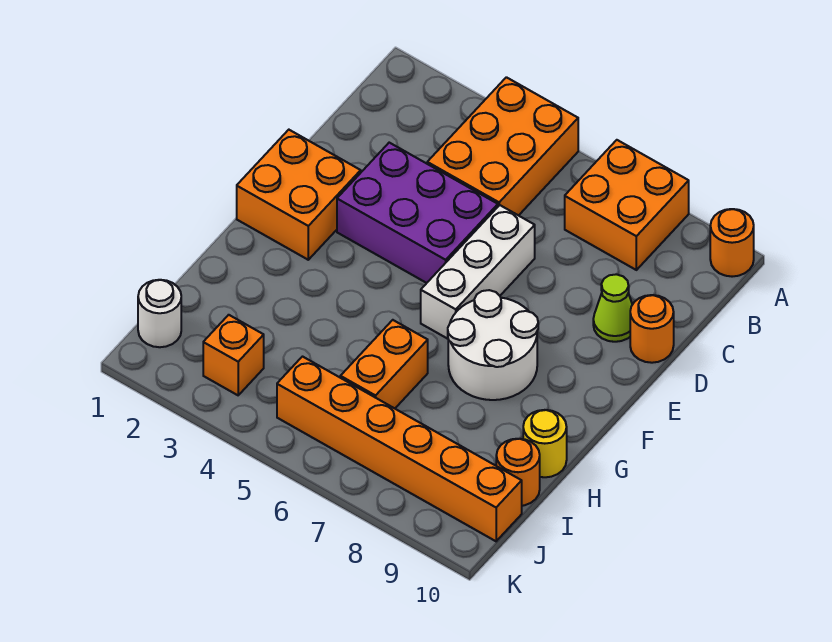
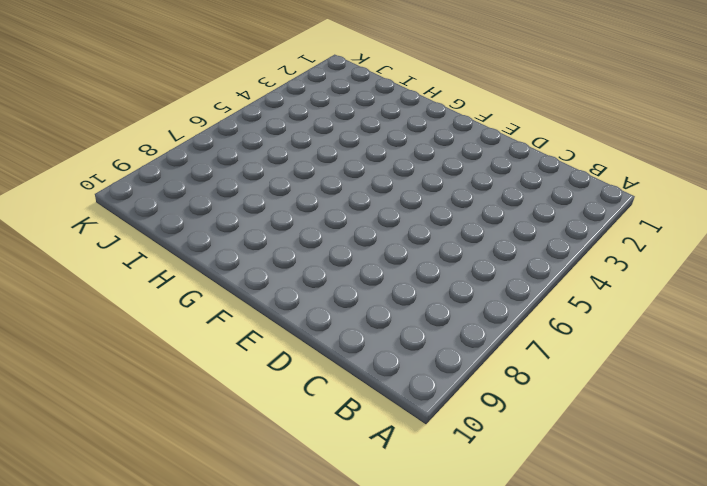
none -> orange 2x3 brick [427,77,578,216]
none -> orange 2x2 brick [565,140,689,270]
none -> orange 1x1 round brick [710,209,754,277]

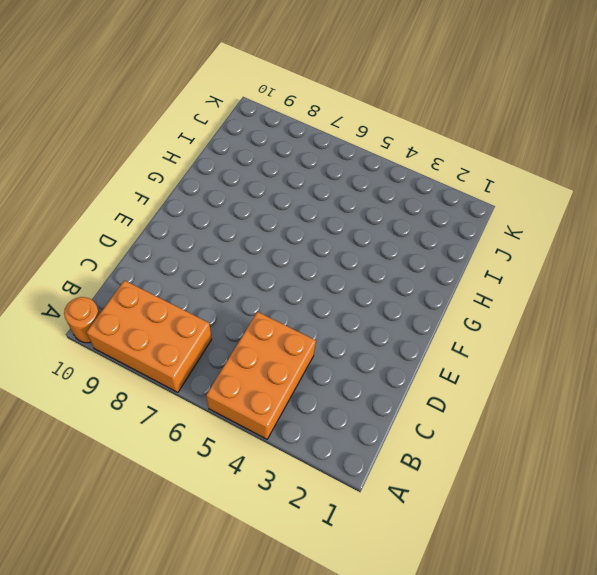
orange 2x3 brick [86,280,212,392] -> orange 2x2 brick [565,140,689,270]
none -> purple 2x3 brick [337,143,498,283]
none -> white 1x3 brick [421,205,535,339]
none -> lime 1x1 cone [593,274,632,342]

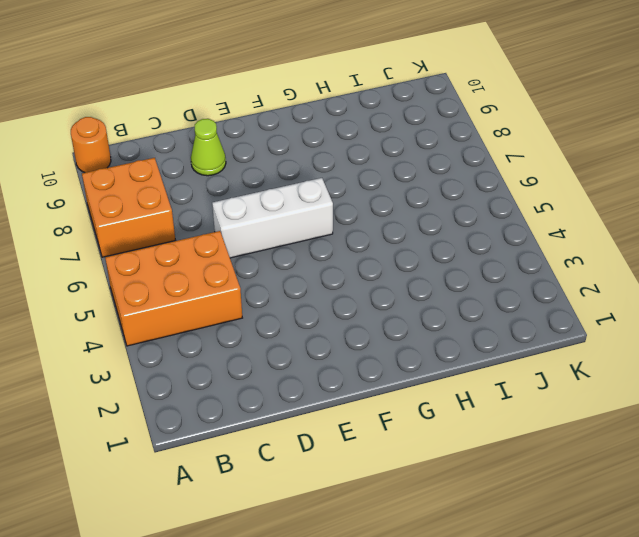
none -> purple 2x3 brick [337,143,498,283]
none -> orange 1x1 round brick [630,295,674,363]
none -> orange 2x2 brick [237,130,361,260]

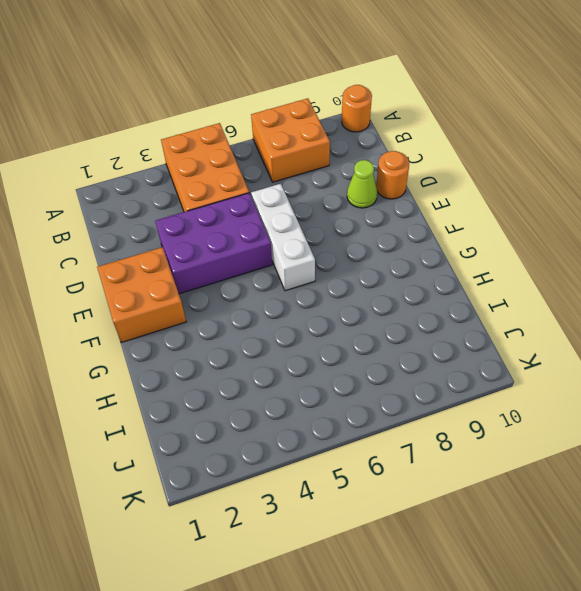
none -> white 2x2 round brick [448,290,538,400]
none -> orange 1x2 brick [340,320,428,408]
none -> yellow 1x1 round brick [523,410,567,477]

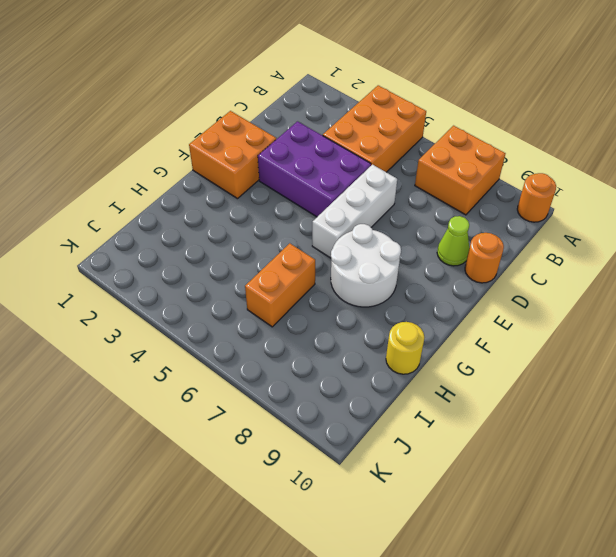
none -> orange 1x1 round brick [496,439,540,506]
none -> white 1x1 round brick [138,280,181,347]
none -> orange 1x1 brick [203,315,264,395]

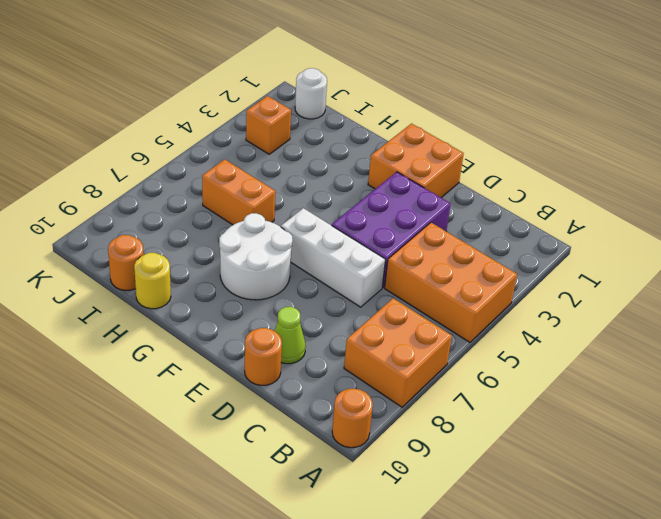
none -> orange 1x6 brick [277,357,522,541]

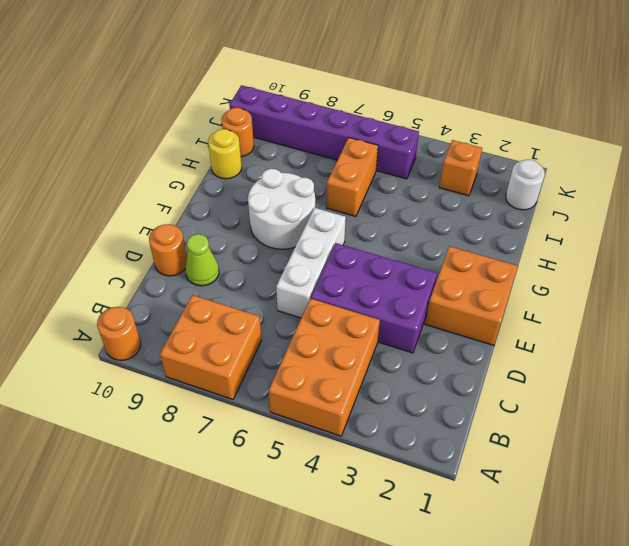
purple 1x6 brick [229,85,419,179] -> orange 1x6 brick [277,357,522,541]

